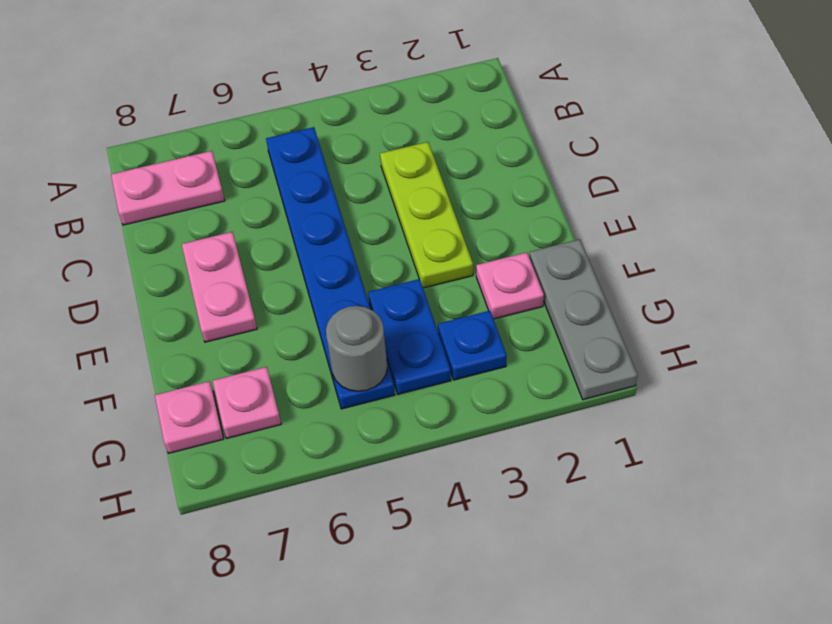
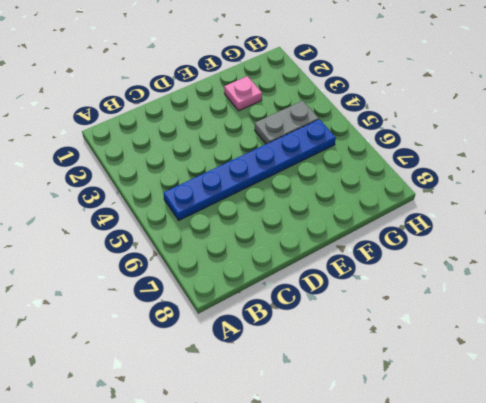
grey 1x2 plate [255,101,319,144] -> blue 1x2 plate [368,279,451,394]
none -> pink 1x2 plate [111,151,225,225]
none -> lime 1x3 plate [380,142,473,288]

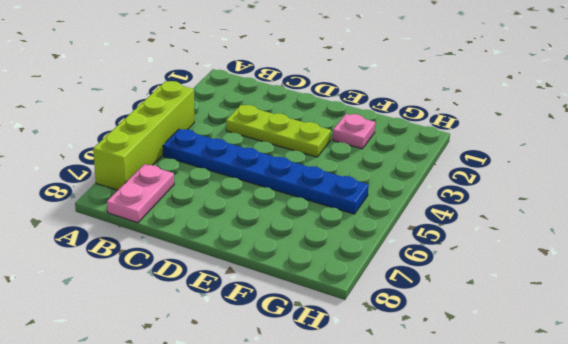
lime 1x4 brick [93,81,194,190] -> none
none -> pink 1x2 plate [182,232,257,342]
none -> grey 1x3 plate [529,239,637,400]

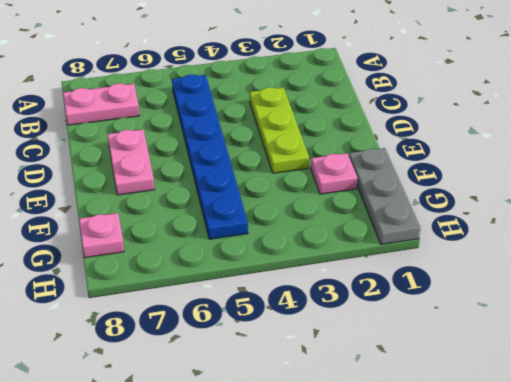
none -> blue 1x2 plate [368,279,451,394]
none -> blue 1x1 plate [438,311,507,380]

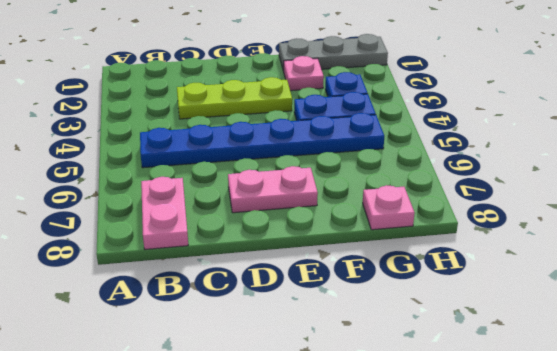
none -> pink 1x1 plate [213,367,281,438]
none -> grey 1x1 round brick [326,306,387,391]

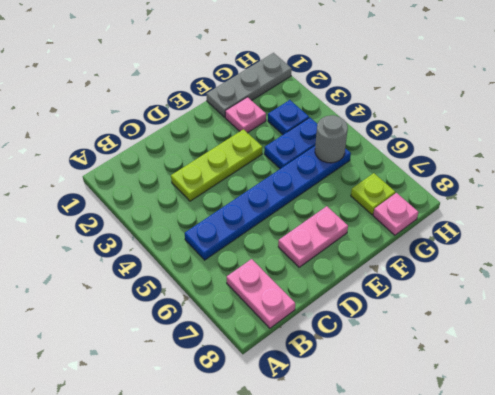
lime 1x1 plate [351,173,395,215] -> pink 1x1 plate [213,367,281,438]

